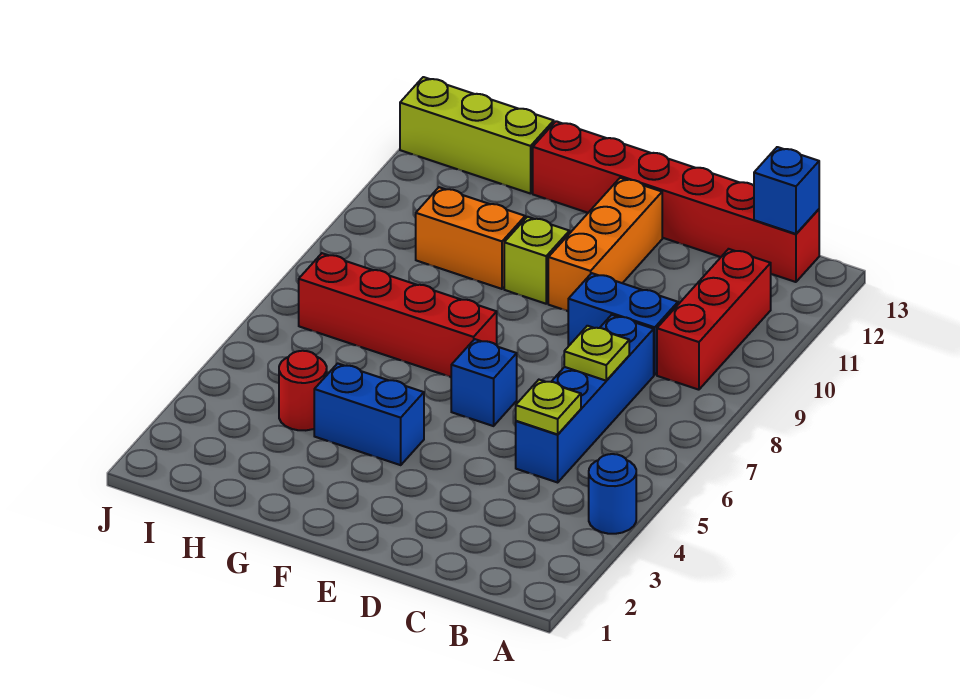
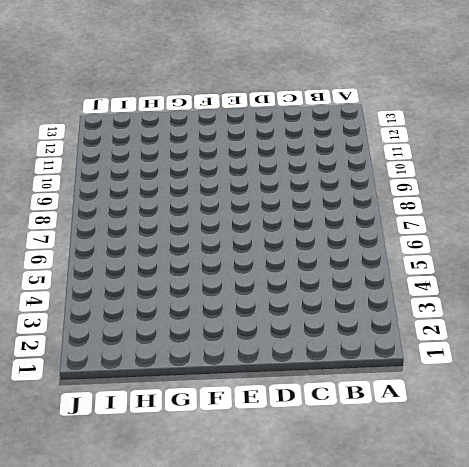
none -> blue 1x1 round brick [589,454,636,534]
none -> red 1x3 brick [657,249,771,390]
none -> red 1x6 brick [533,121,819,282]

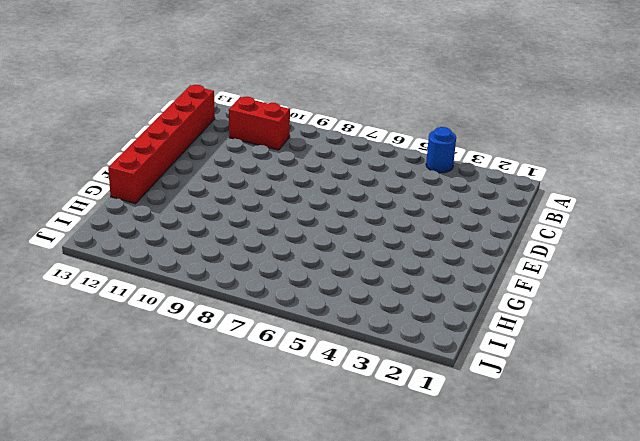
red 1x2 brick [229,97,290,150] -> red 1x3 brick [657,249,771,390]
none -> blue 1x4 brick [516,315,654,482]
none -> blue 1x2 brick [568,273,678,375]
none -> blue 1x1 brick [451,339,517,426]

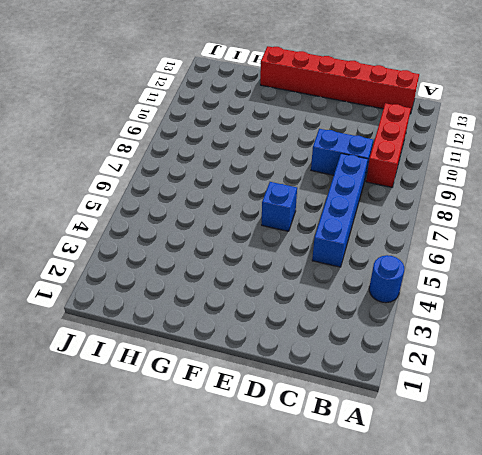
none -> orange 1x3 brick [548,178,662,311]
none -> blue 1x2 brick [314,363,424,465]
none -> red 1x4 brick [299,253,497,377]

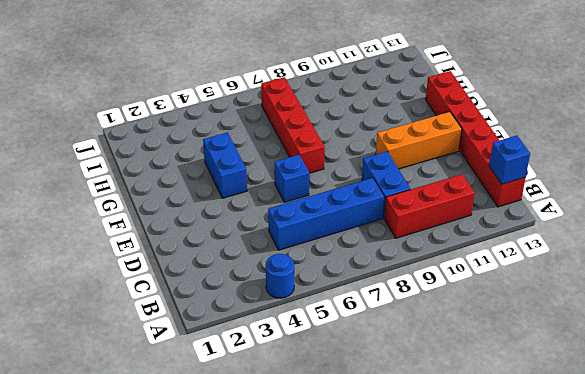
none -> lime 1x1 brick [504,217,569,304]
none -> orange 1x2 brick [416,187,525,289]
none -> red 1x1 round brick [279,351,327,430]

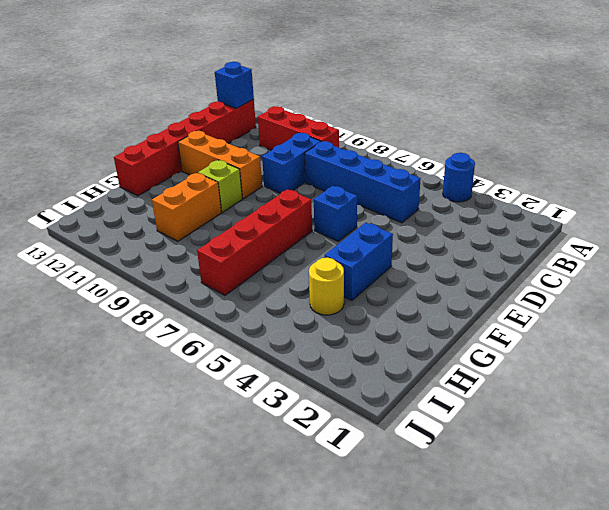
yellow 1x1 round brick [309,258,344,315] -> red 1x1 round brick [279,351,327,430]
none -> lime 1x3 brick [400,77,554,194]
none -> lime 1x1 plate [516,380,581,434]
none -> lime 1x1 plate [564,326,629,381]

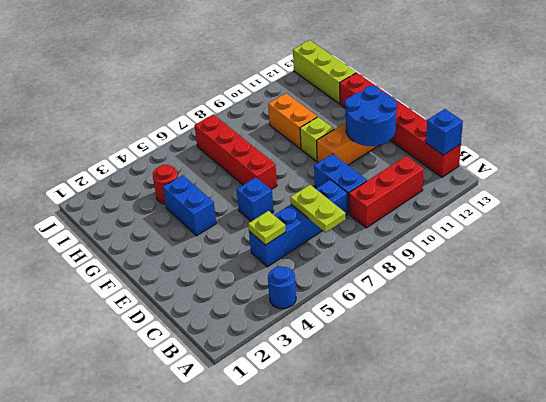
lime 1x2 plate [291,185,345,232] -> lime 1x1 plate [564,326,629,381]
blue 2x2 round brick [345,86,397,146] -> none

